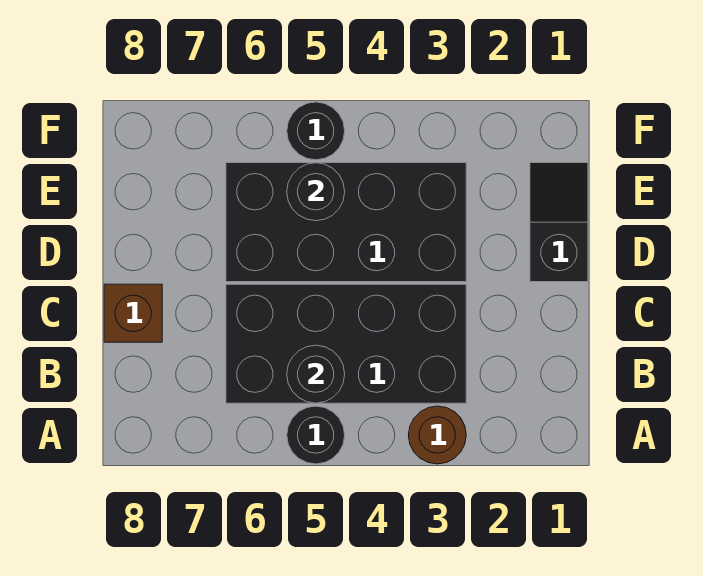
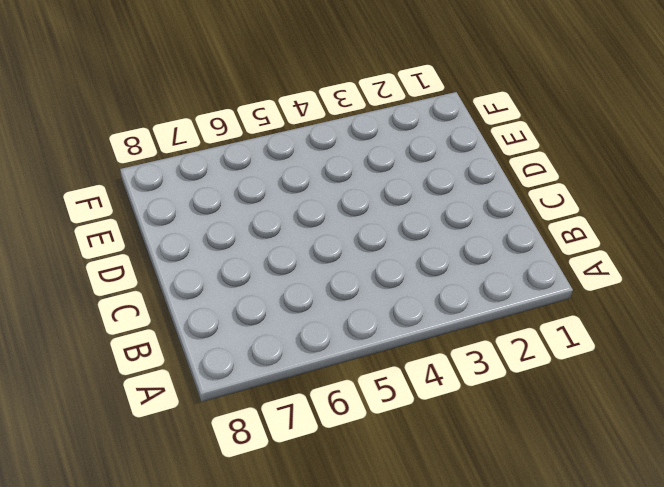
none -> brown 1x1 round brick [409,406,466,464]
none -> black 1x1 round brick [287,406,345,464]

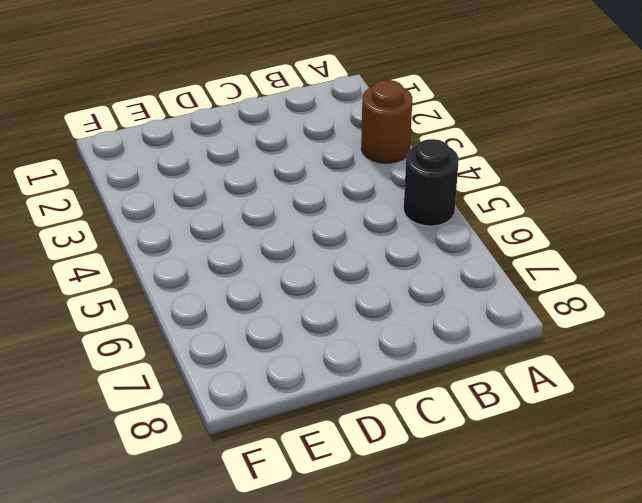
none -> black 2x4 brick [226,284,466,403]
none -> brown 1x1 brick [104,284,162,342]

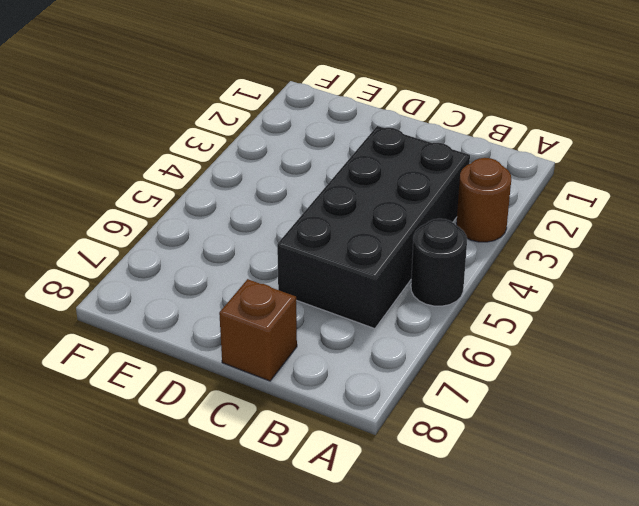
none -> black 1x2 slope [530,163,588,282]
none -> black 2x4 brick [226,163,466,282]

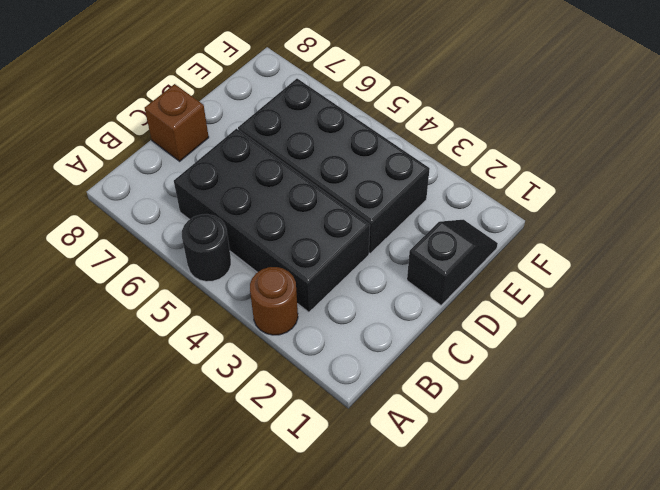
none -> black 1x1 round brick [287,102,345,160]
none -> black 1x1 round brick [287,345,345,403]

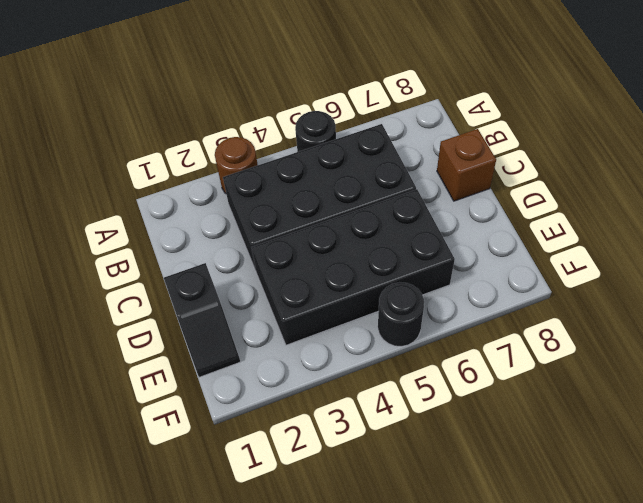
none -> black 1x1 round brick [287,345,345,403]
none -> black 1x1 round brick [287,163,345,221]

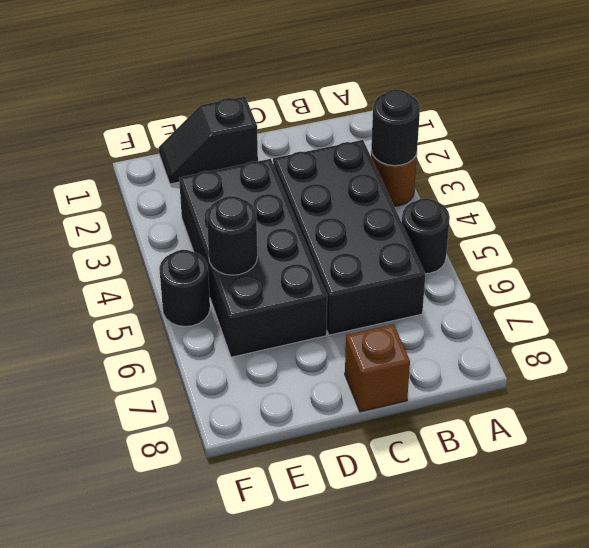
black 1x1 round brick [371,89,420,166] -> black 1x1 round brick moved to [287,345,345,403]

